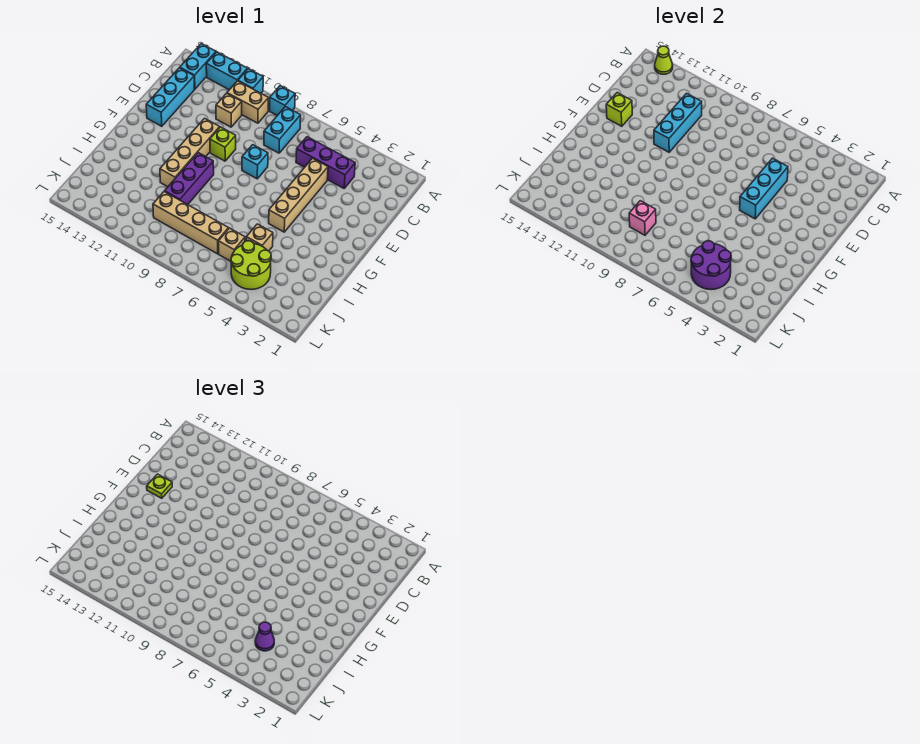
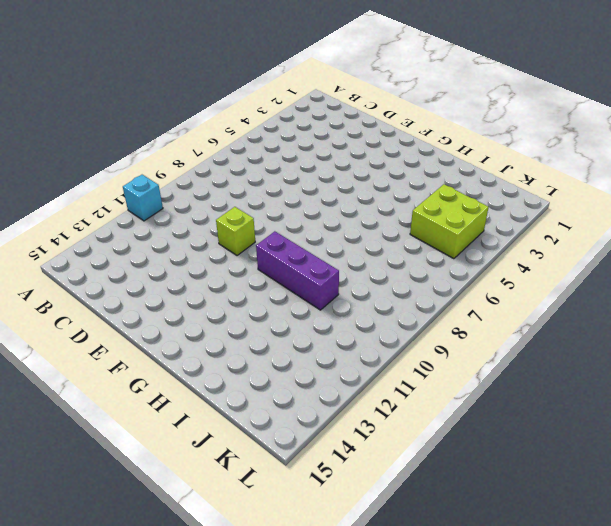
lime 2x2 brick [410,184,489,259] -> lime 2x2 round brick [231,241,271,290]
none -> cyan 1x1 brick [270,86,295,116]
none -> cyan 1x2 brick [206,52,247,90]
none -> cyan 1x2 brick [180,44,216,89]

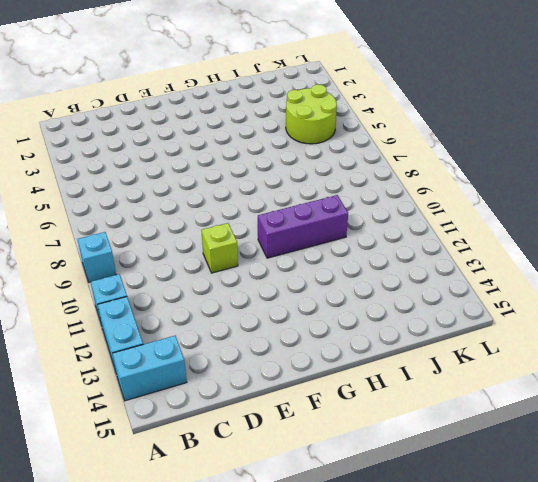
none -> cyan 1x2 brick [264,107,301,153]
none -> tan 1x2 brick [227,81,268,123]
none -> purple 1x3 brick [296,137,355,188]

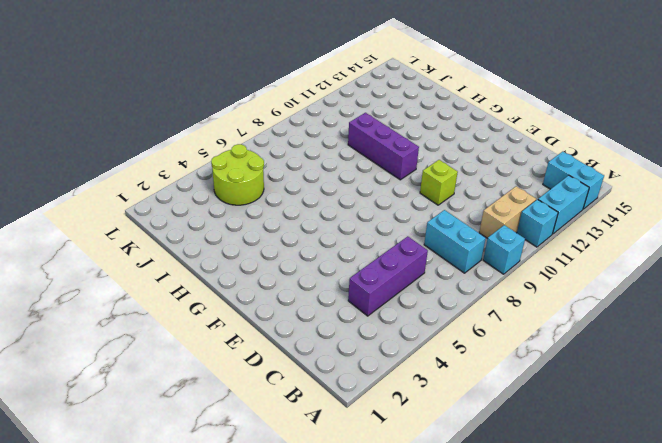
none -> tan 1x1 brick [216,93,242,127]
none -> cyan 1x3 brick [146,68,194,126]
none -> tan 1x4 brick [269,158,328,232]

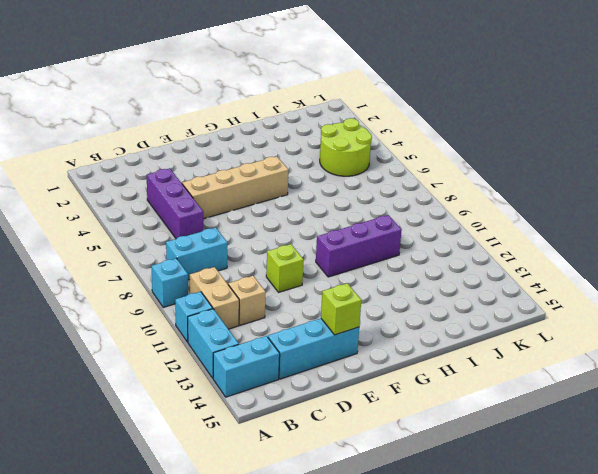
none -> cyan 1x1 brick [242,145,268,179]
none -> tan 1x4 brick [160,118,220,187]
none -> tan 1x1 brick [246,224,273,251]

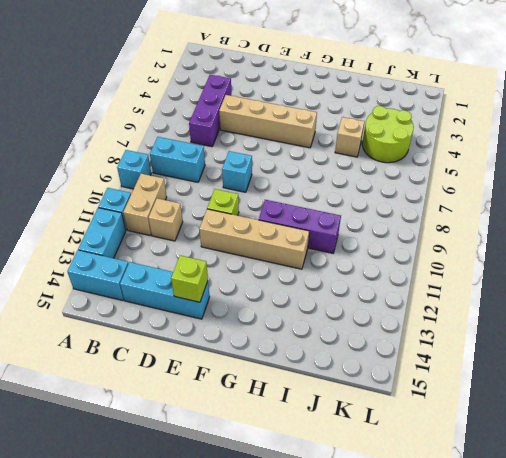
none -> tan 1x1 brick [218,228,245,261]
none -> tan 1x4 brick [153,192,229,254]
none -> lime 1x1 cone [655,46,673,74]

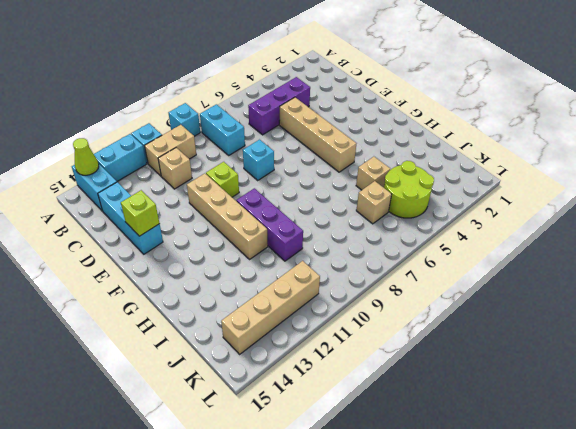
tan 1x4 brick [221,261,320,354] -> tan 1x4 brick moved to [153,192,229,254]
none -> cyan 1x3 brick [654,93,702,152]
none -> cyan 1x3 brick [740,158,788,219]
none -> purple 2x2 round brick [691,241,731,290]

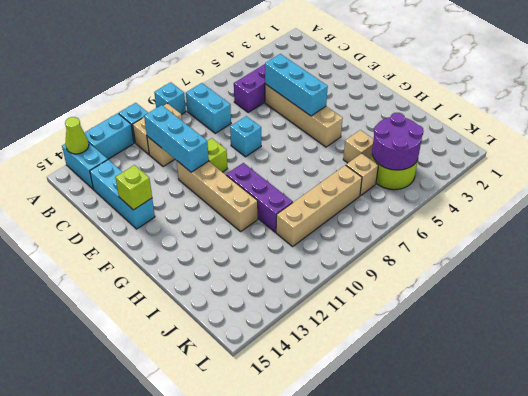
none -> pink 1x1 brick [629,201,656,235]
none -> lime 1x1 plate [147,474,172,498]
none -> purple 1x1 cone [255,622,274,651]

